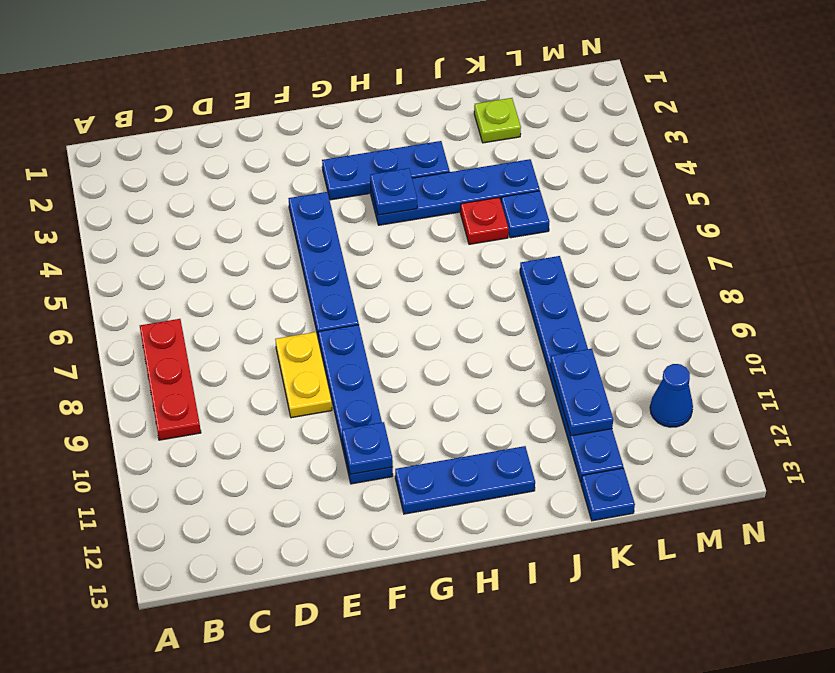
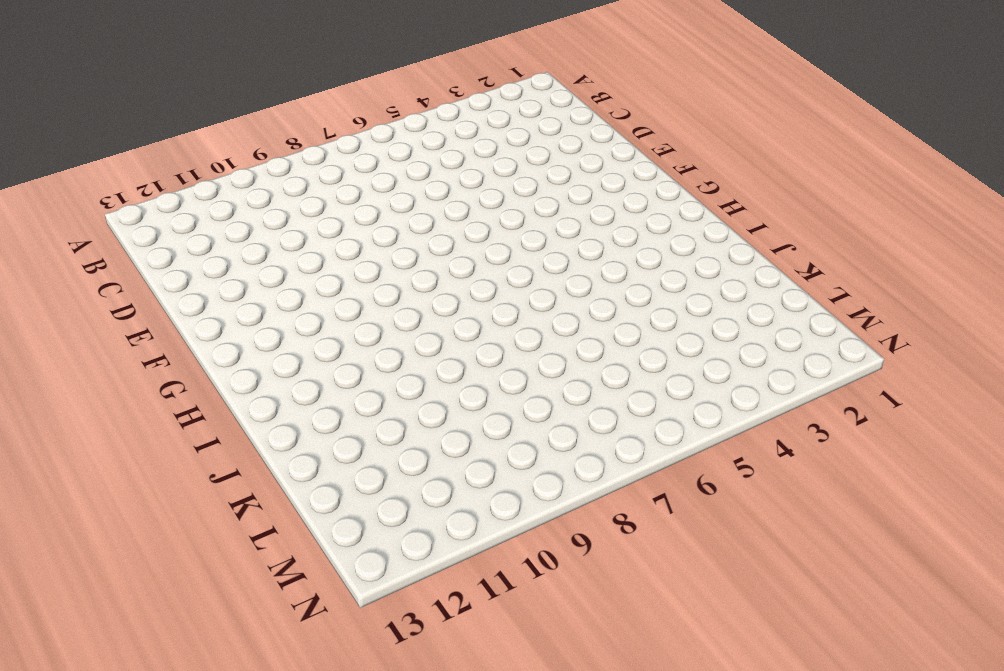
none -> red 1x3 plate [140,319,201,440]
none -> yellow 1x2 plate [275,332,332,418]
none -> blue 1x4 plate [288,192,359,339]

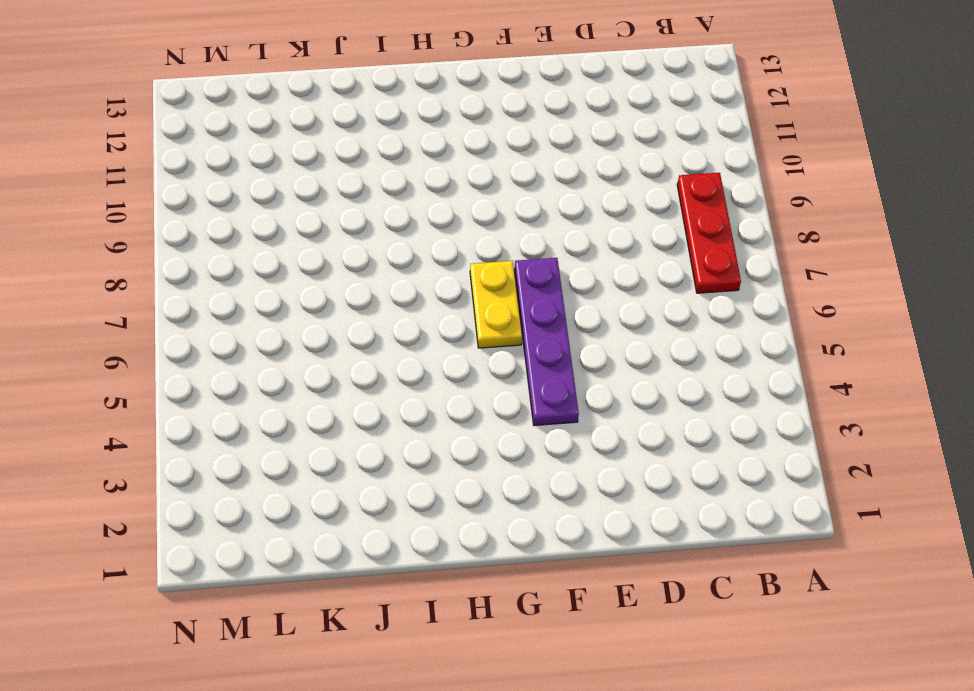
purple 1x4 plate [514,258,579,426] -> blue 1x4 plate [288,192,359,339]
yellow 1x2 plate [470,261,522,348] -> yellow 1x2 plate moved to [275,332,332,418]
none -> blue 1x4 plate [318,325,393,484]
none -> blue 1x3 plate [322,141,450,200]
none -> blue 1x3 plate [395,446,535,514]

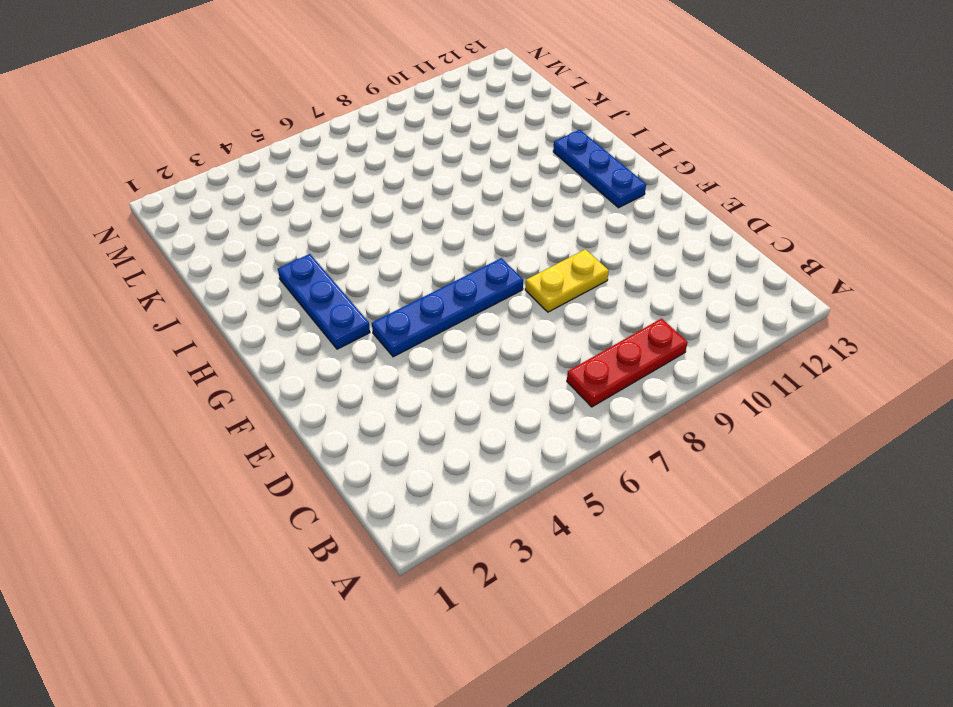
none -> blue 1x4 plate [318,325,393,484]
none -> blue 1x4 plate [371,159,540,225]
none -> red 1x1 plate [460,198,508,244]

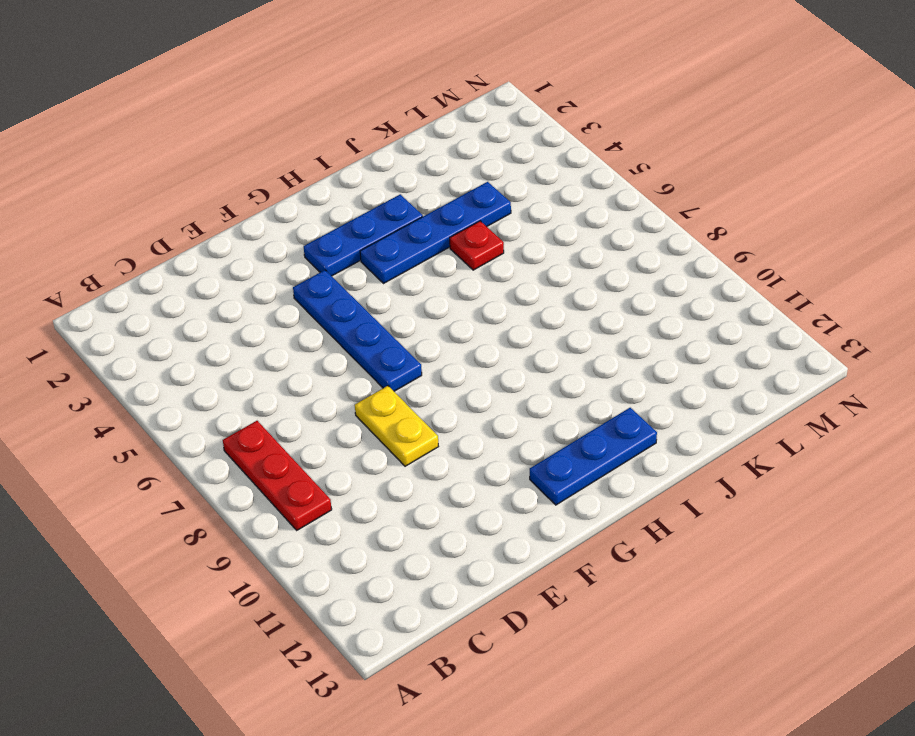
none -> blue 1x4 plate [318,325,393,484]
none -> lime 1x1 plate [474,98,521,143]
none -> blue 1x1 plate [501,191,550,238]

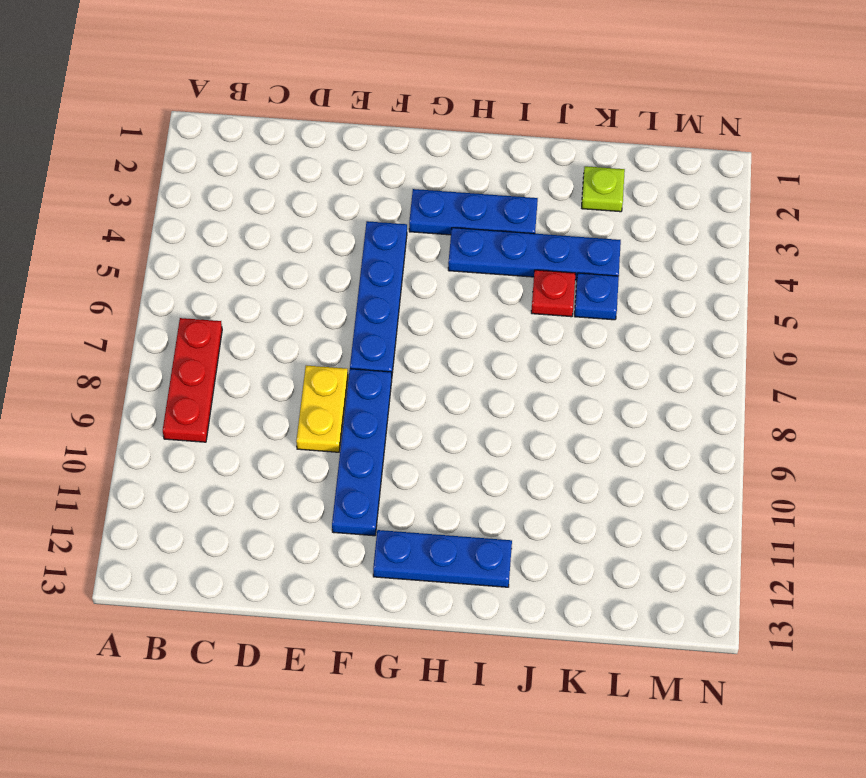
none -> blue 1x6 plate [520,256,623,482]
none -> blue 1x1 plate [581,468,635,521]
none -> blue 1x1 cone [650,364,693,427]

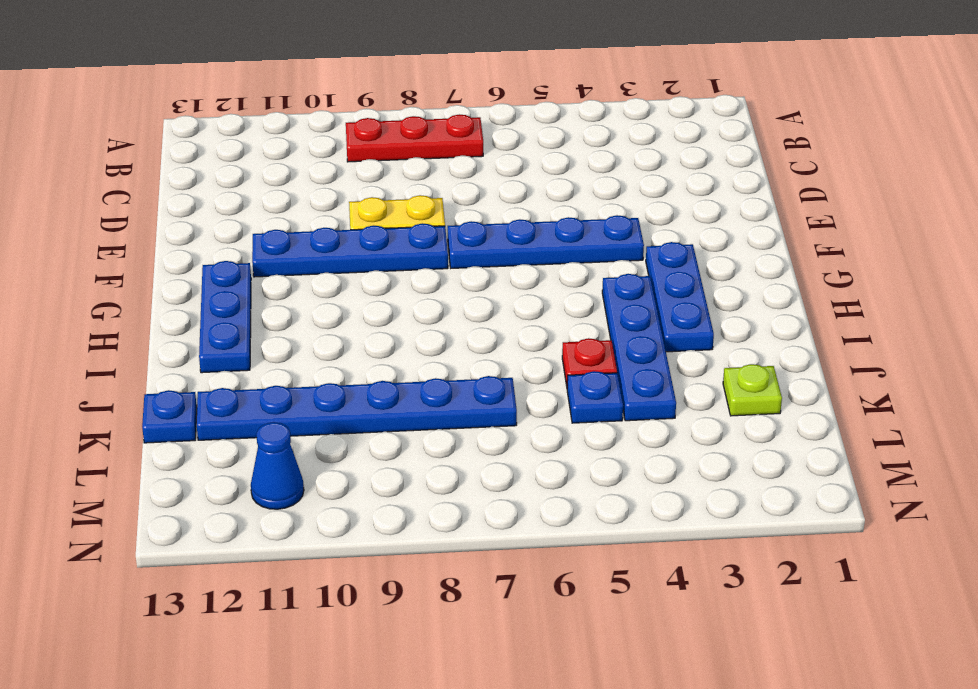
none -> blue 1x1 plate [342,422,393,474]
none -> blue 1x1 plate [370,168,417,215]
none -> blue 1x2 plate [550,349,613,436]

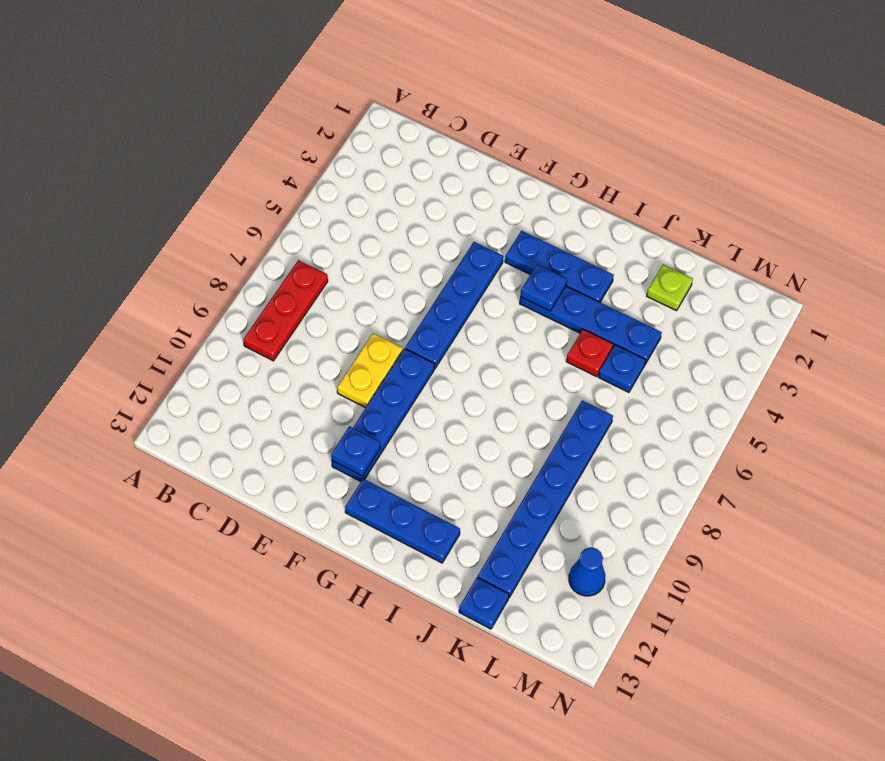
none -> blue 1x2 plate [550,349,613,436]

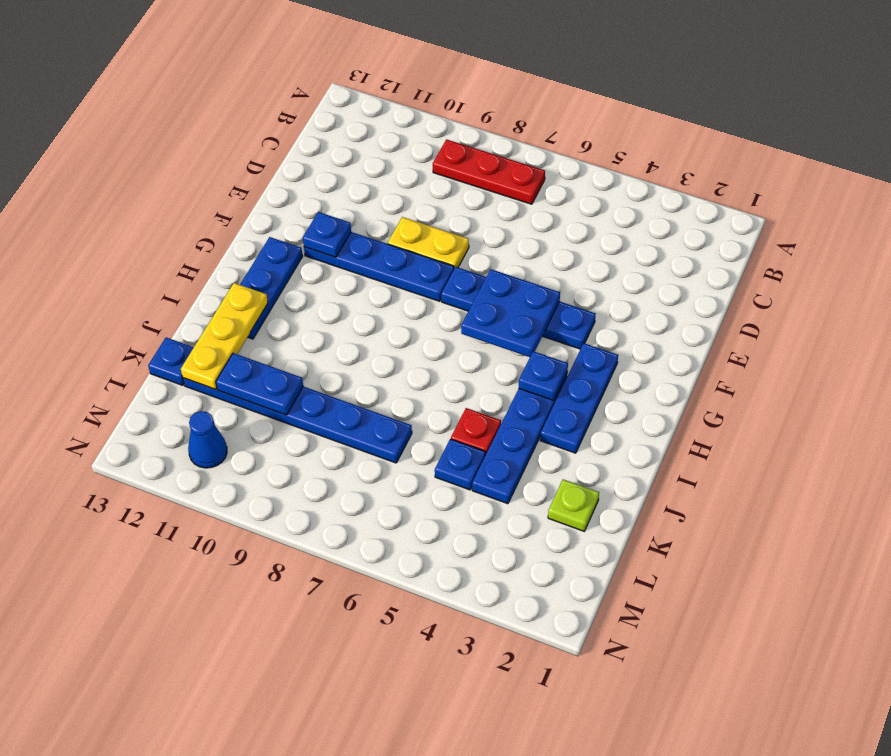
blue 2x2 plate [461,269,560,357] -> none
yellow 1x3 plate [181,283,268,390] -> none

